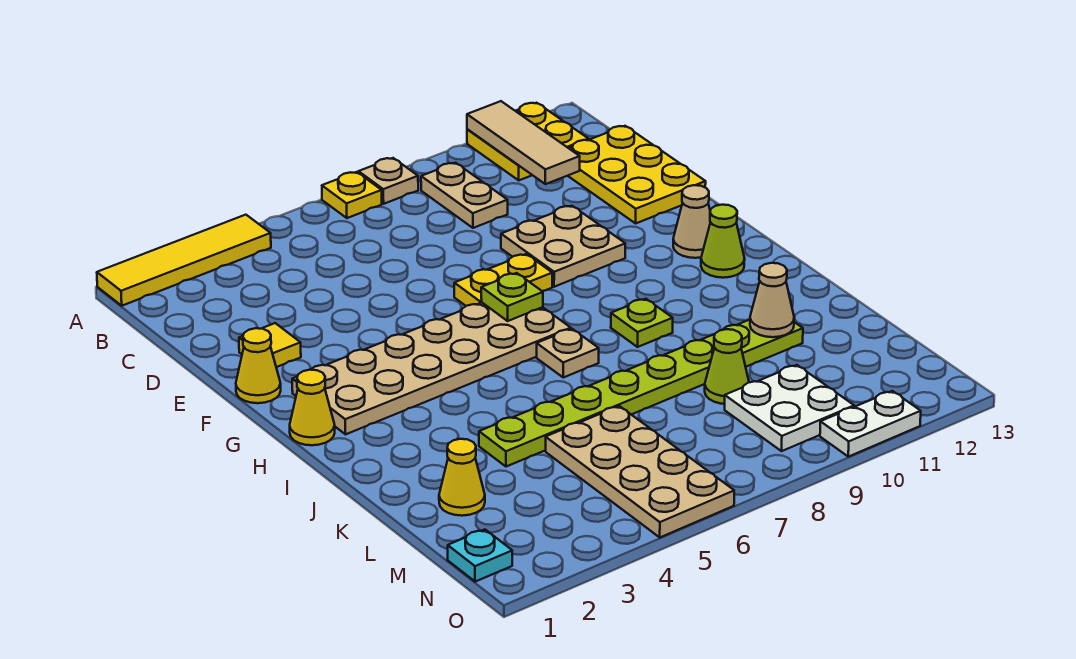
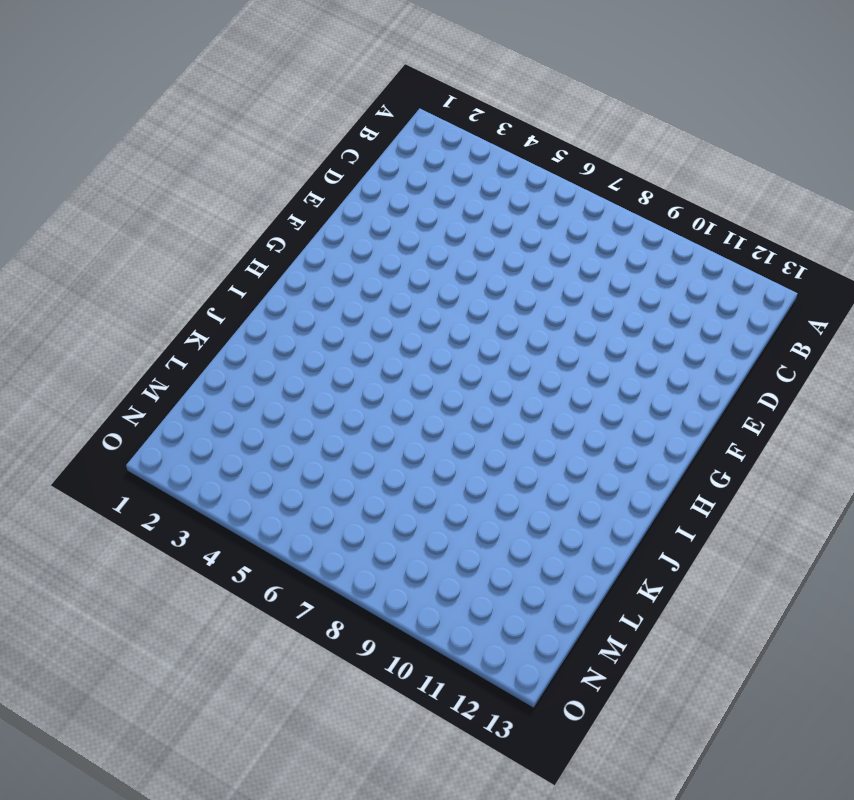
none -> yellow 1x4 tile [97,215,271,306]
none -> yellow 1x1 plate [322,172,382,218]
none -> tan 1x1 plate [359,158,418,204]

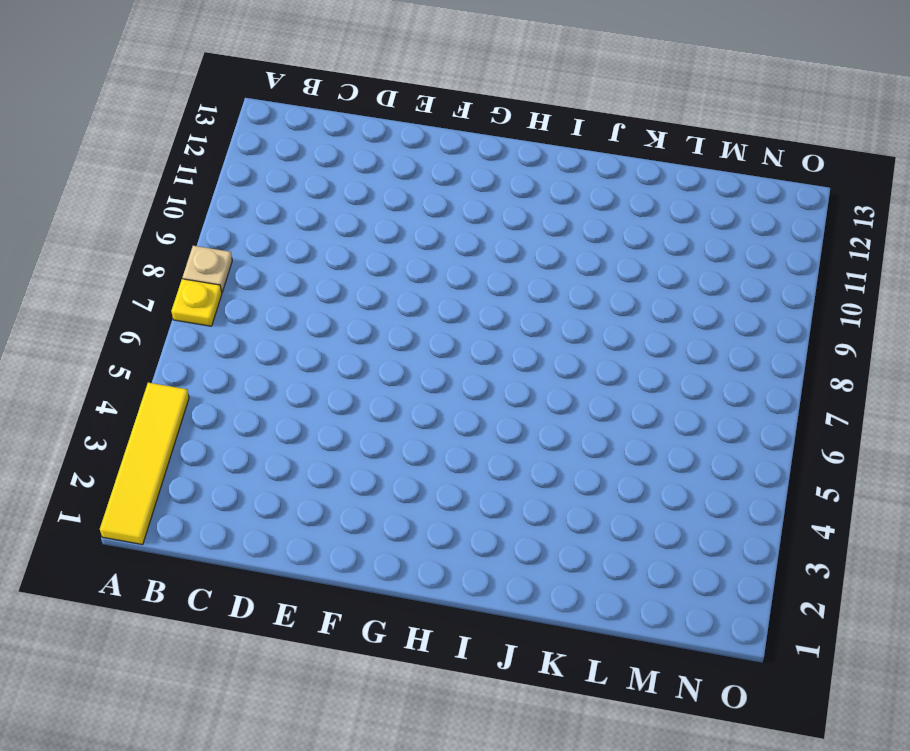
none -> yellow 2x2 plate [467,103,588,180]
none -> tan 1x2 plate [421,163,508,228]
none -> yellow 2x3 plate [568,126,706,223]

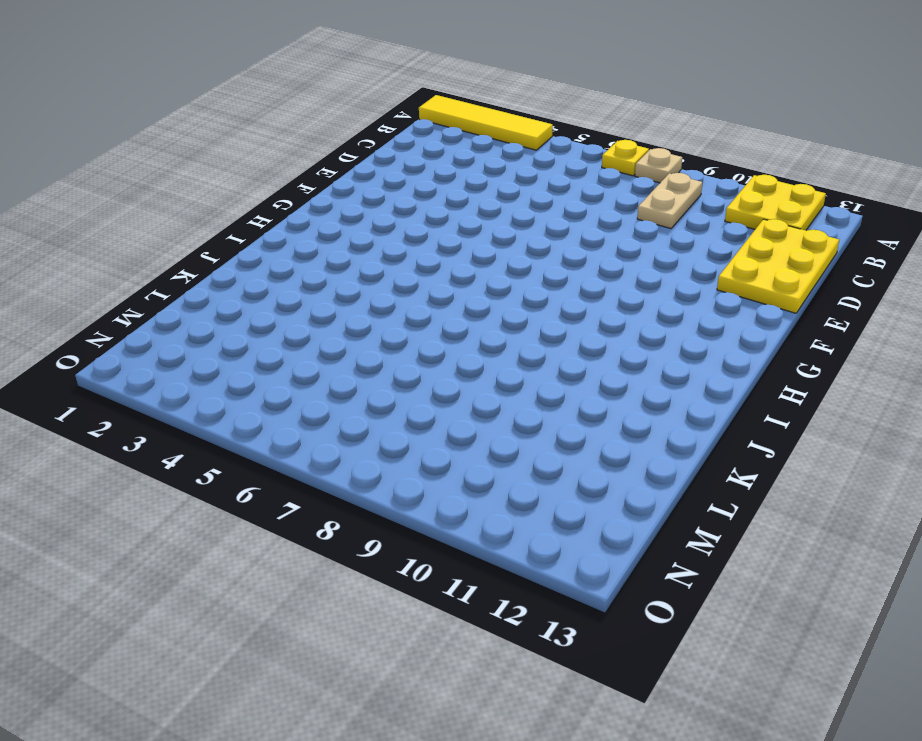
none -> yellow 1x1 tile [239,323,301,367]
none -> tan 2x2 plate [501,206,625,287]
none -> yellow 1x1 cone [236,328,281,403]

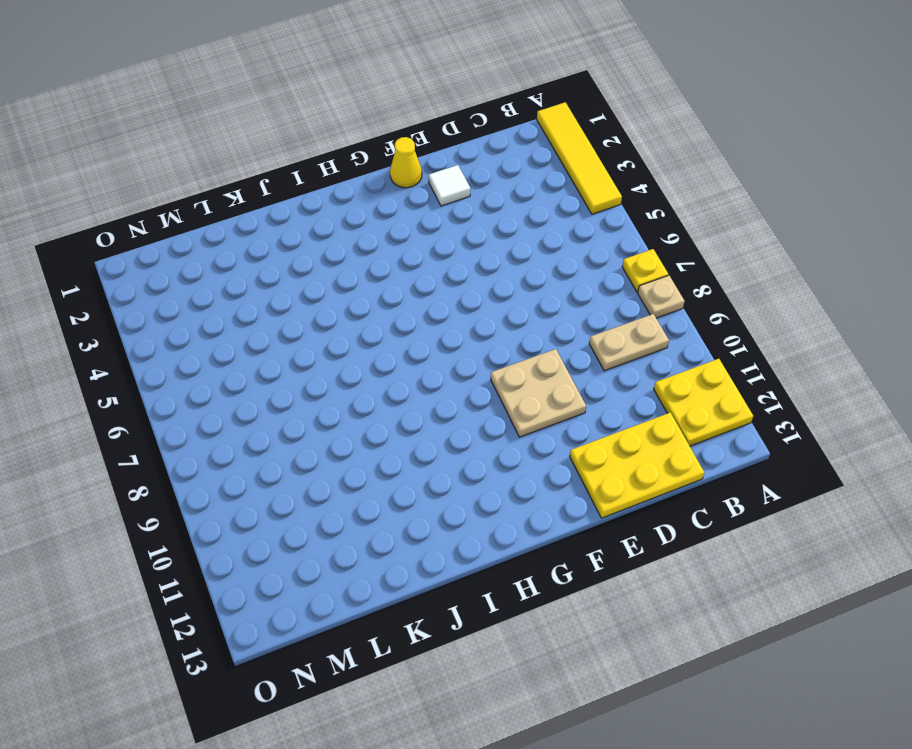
white 1x1 tile [429,165,471,206] -> yellow 1x1 tile [239,323,301,367]
none -> yellow 1x2 plate [454,254,552,306]
none -> tan 2x6 plate [292,303,571,434]
none -> tan 1x1 cone [673,185,710,258]

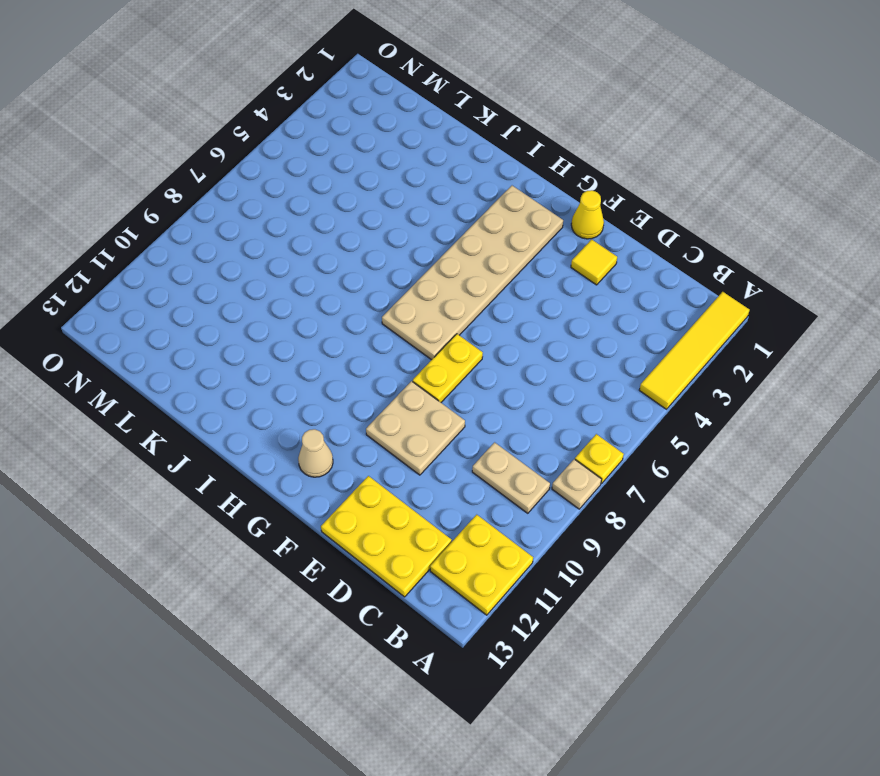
none -> yellow 1x1 cone [290,370,335,445]
none -> lime 1x1 cone [701,205,745,278]
none -> tan 1x1 plate [537,329,599,377]

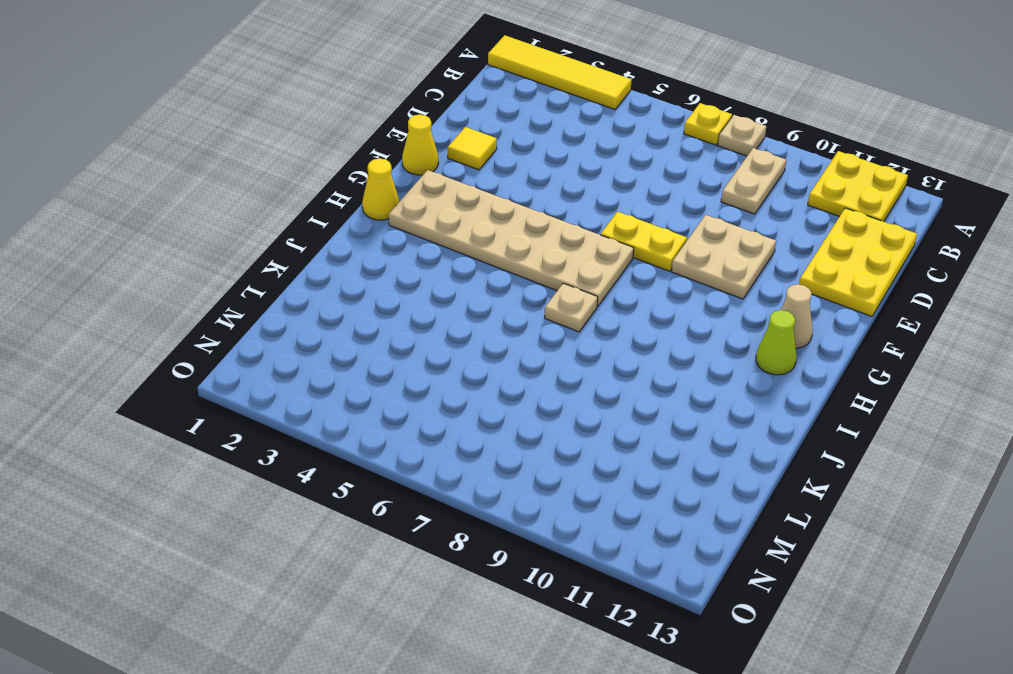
none -> lime 1x1 plate [611,299,673,347]
none -> lime 1x8 plate [479,320,803,467]
none -> yellow 1x1 cone [439,439,485,516]

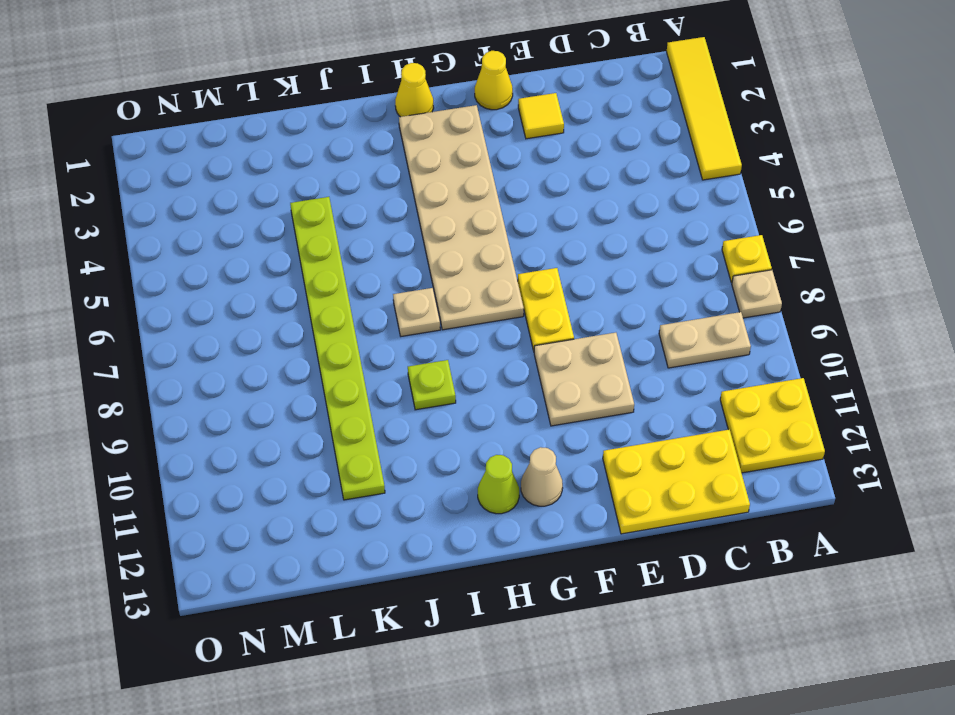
none -> yellow 1x1 cone [439,439,485,516]
none -> tan 2x4 plate [546,406,734,537]
none -> lime 1x1 cone [705,329,749,404]

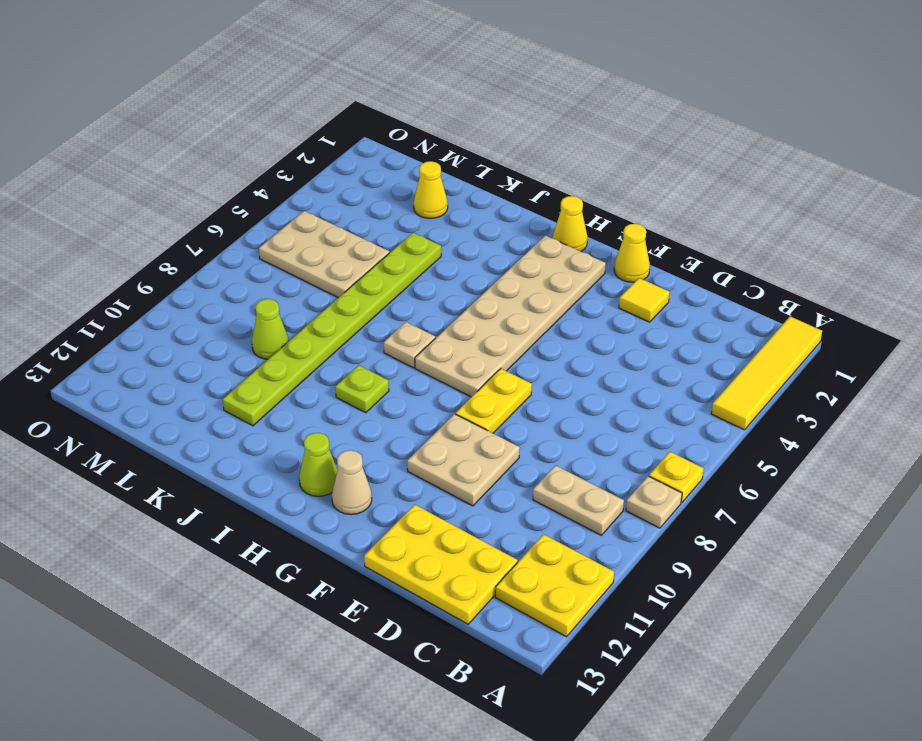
tan 2x3 plate [259,211,389,298] -> tan 2x4 plate [546,406,734,537]
none -> white 2x2 plate [725,365,854,451]
none -> cyan 1x1 plate [448,529,512,582]
none -> white 1x2 plate [820,391,921,457]

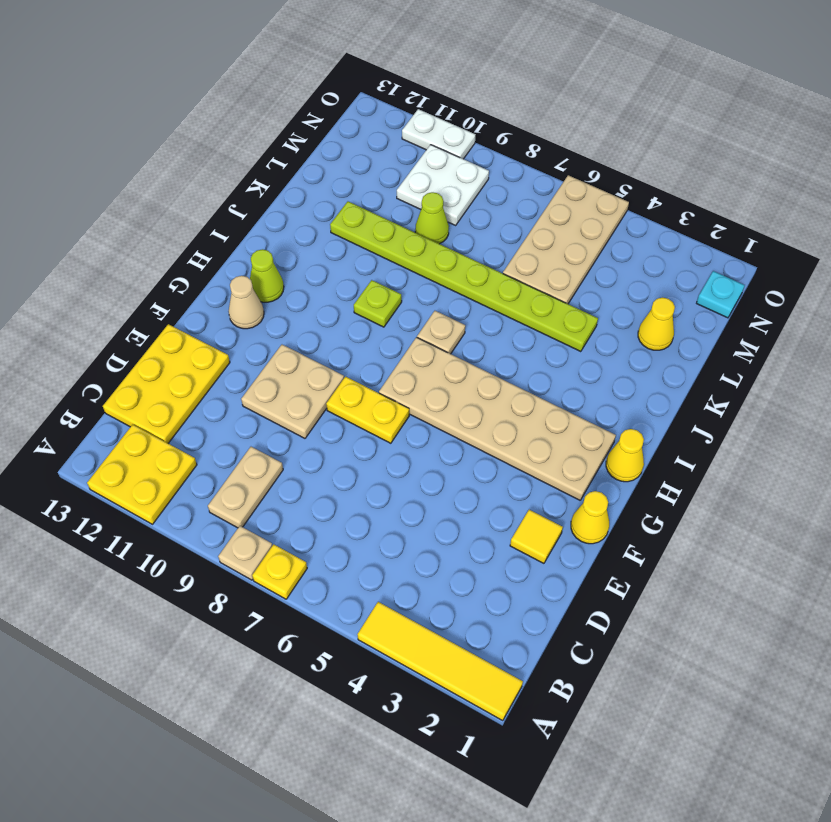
none -> tan 1x3 tile [467,101,580,184]
none -> lime 1x1 plate [481,273,543,321]
none -> tan 1x1 cone [750,263,794,337]

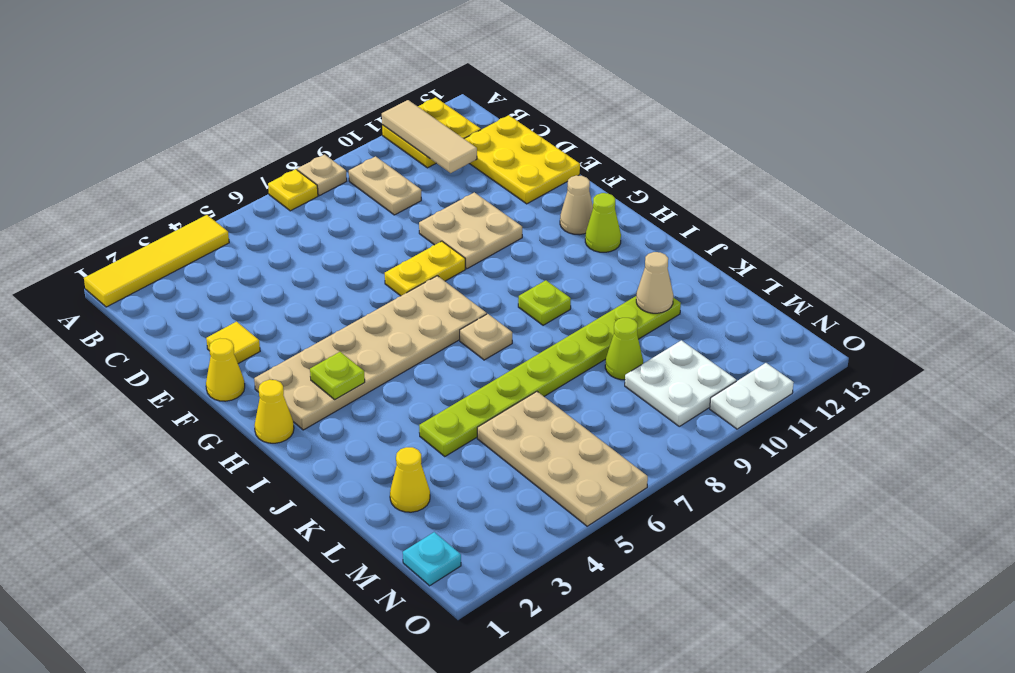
lime 1x1 plate [310,352,365,399] -> lime 1x1 plate moved to [481,273,543,321]

